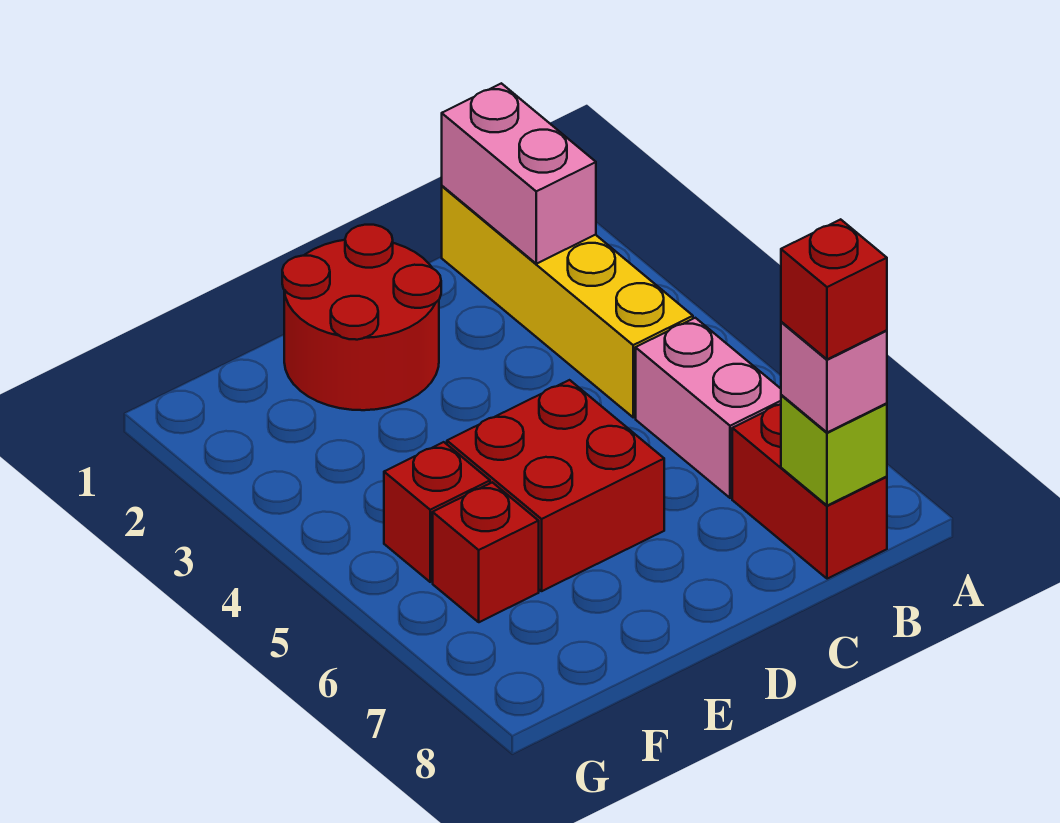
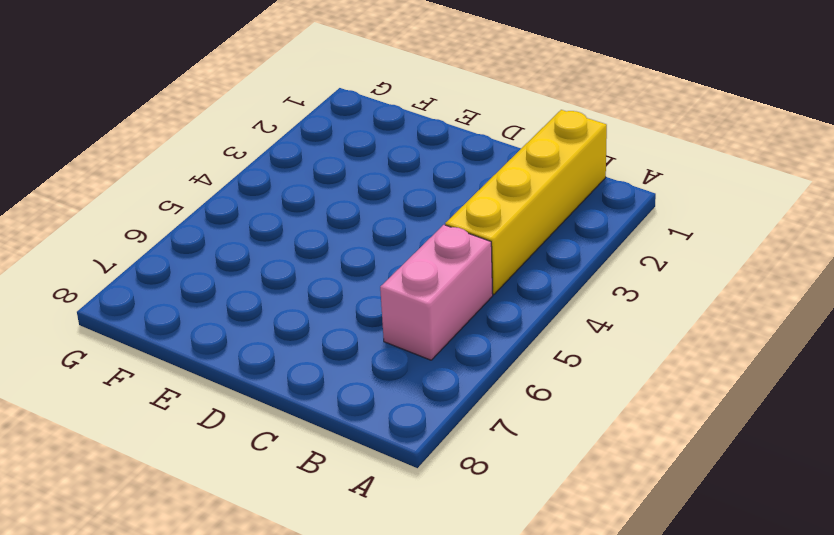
none -> red 1x2 brick [732,404,887,579]
none -> red 2x2 round brick [282,225,441,410]

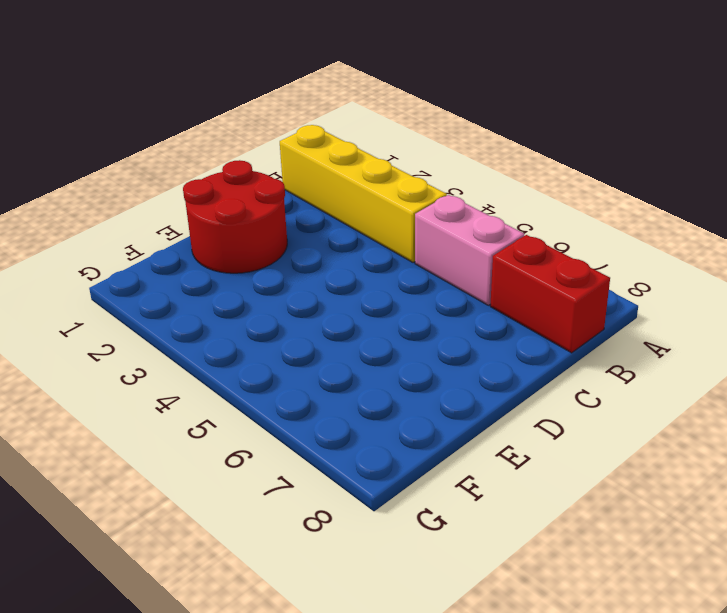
none -> red 2x2 brick [447,380,664,591]
none -> red 1x1 brick [384,442,490,582]

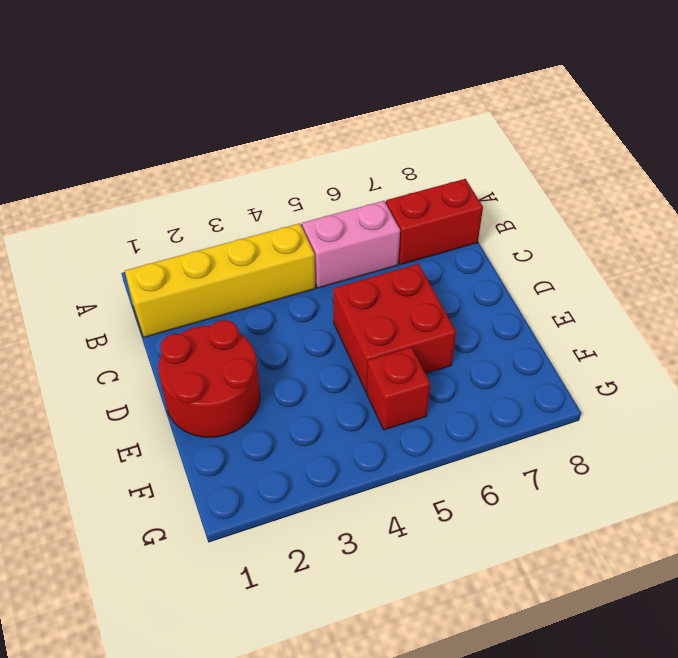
none -> red 1x1 brick [433,482,539,622]
none -> pink 1x2 brick [442,83,596,264]

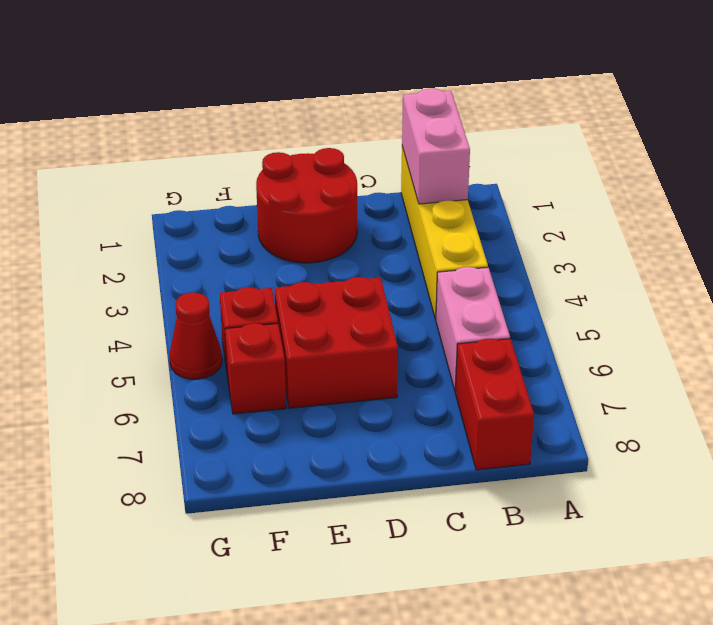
red 1x1 cone [169,292,222,379] -> none
none -> lime 1x1 brick [781,395,887,506]
none -> pink 1x1 brick [781,322,887,432]

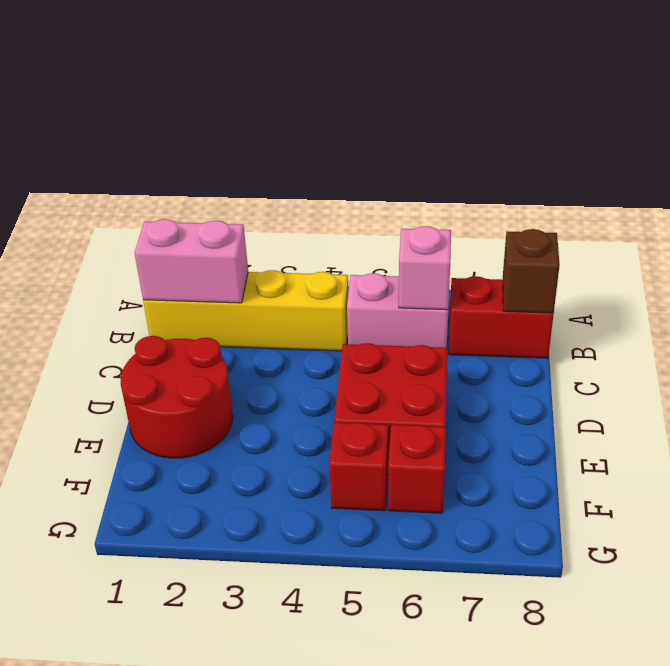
pink 1x1 brick [399,226,451,310] -> pink 1x1 brick moved to [781,322,887,432]
brown 1x1 brick [503,229,560,313] -> lime 1x1 brick [781,395,887,506]
none -> red 1x1 brick [781,219,887,359]

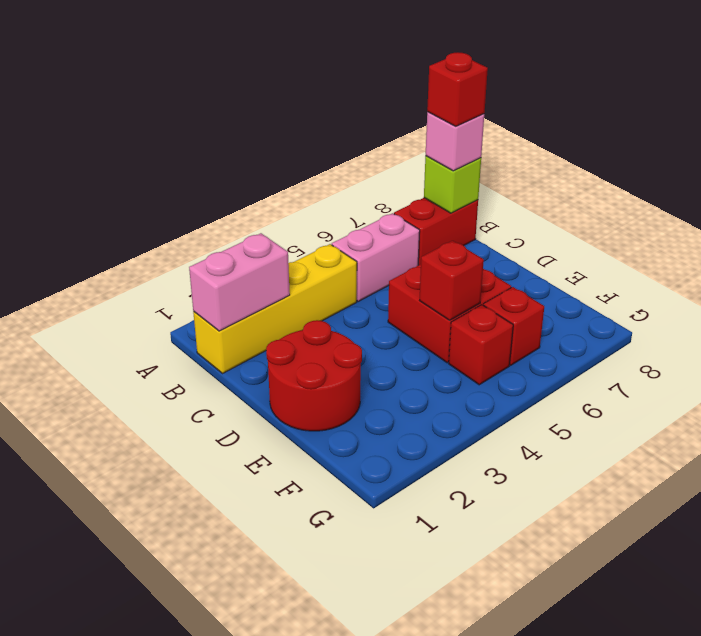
red 1x1 brick [420,241,484,320] -> none

